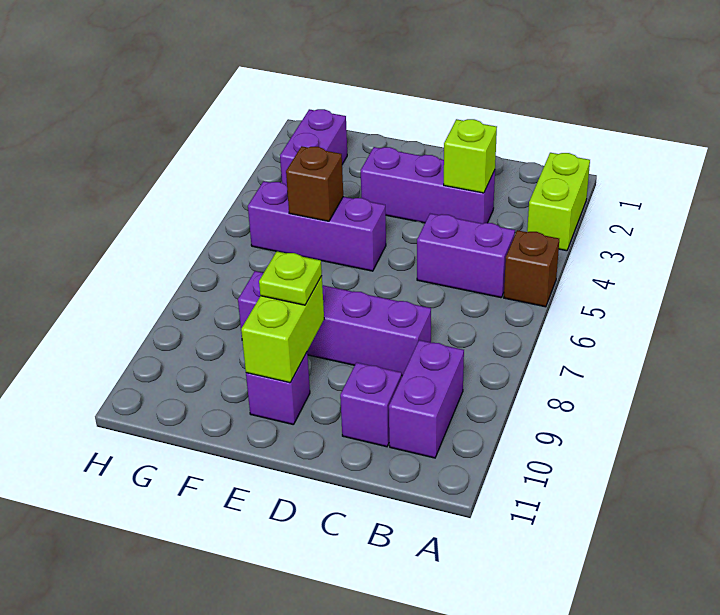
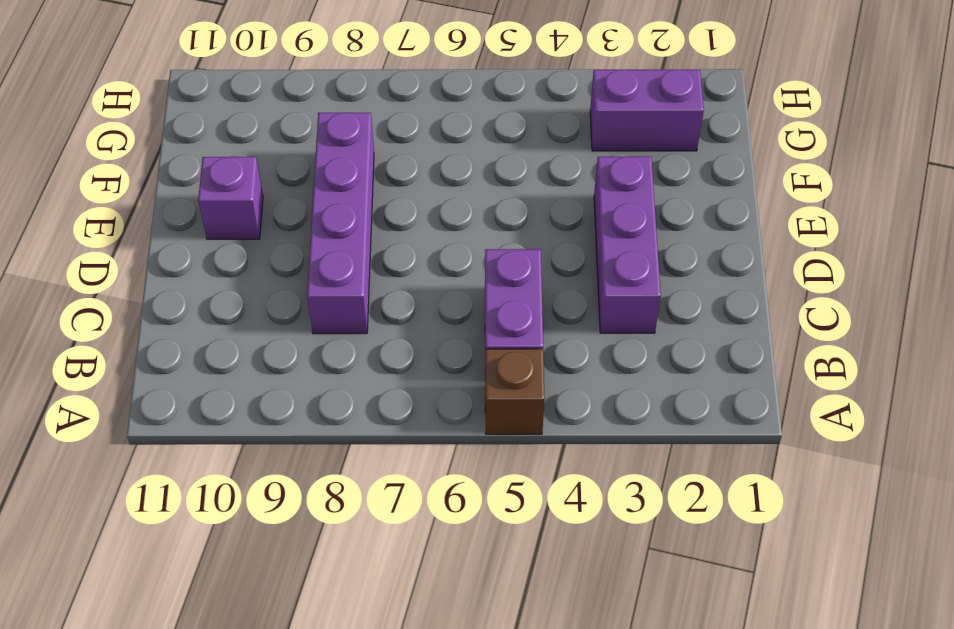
none -> lime 1x2 brick [527,153,590,251]
none -> purple 1x2 brick [389,340,464,458]
none -> purple 1x1 brick [340,362,402,447]

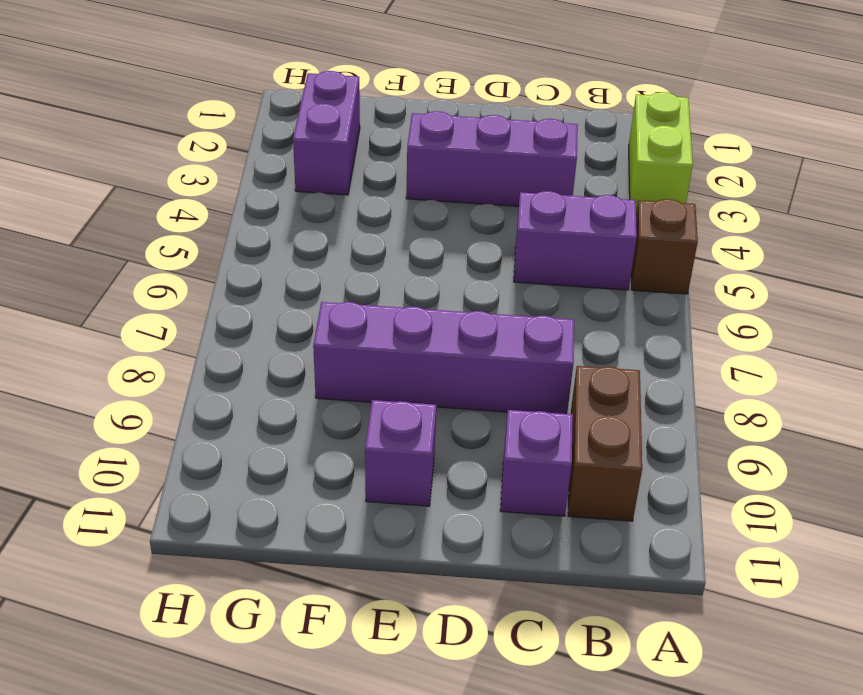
brown 1x2 brick [568,366,642,521] -> purple 1x2 brick [389,340,464,458]
none -> purple 1x3 brick [248,181,386,271]
none -> lime 1x1 brick [444,119,497,193]
none -> lime 1x2 brick [241,276,324,383]

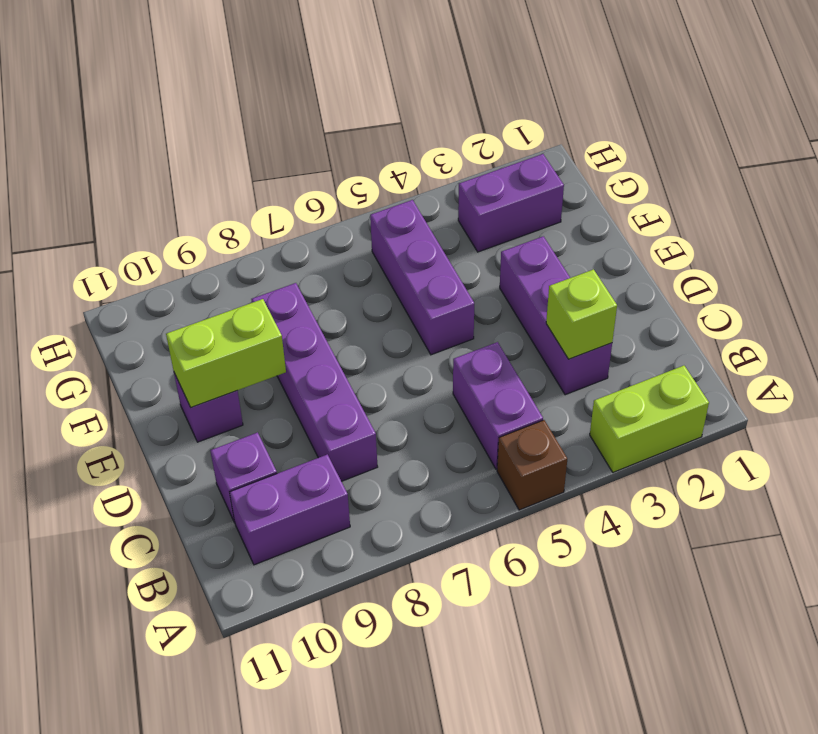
none -> brown 1x1 brick [286,146,343,221]
none -> lime 1x1 plate [259,251,322,305]

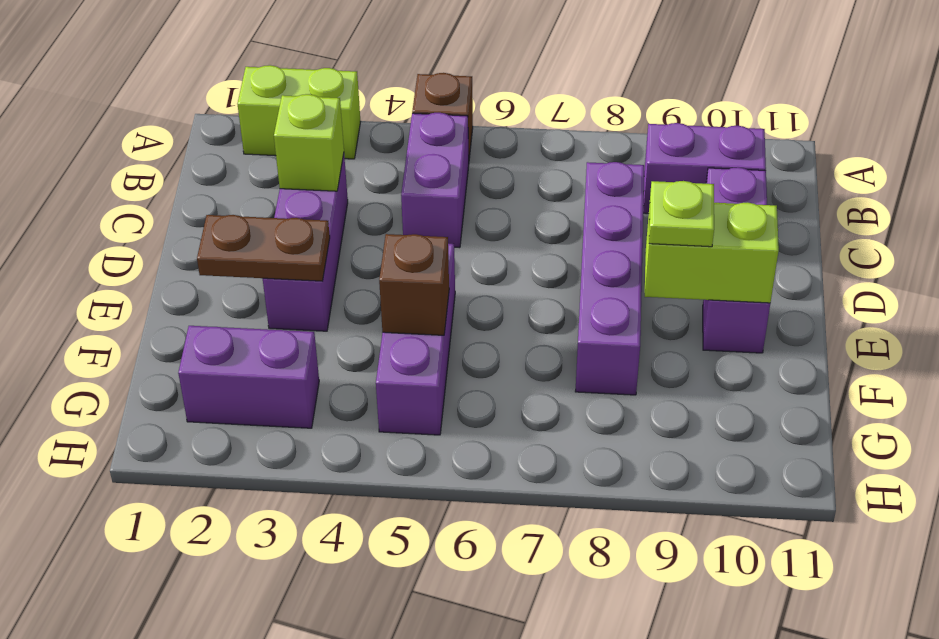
brown 1x2 plate [197,215,330,281] -> none

